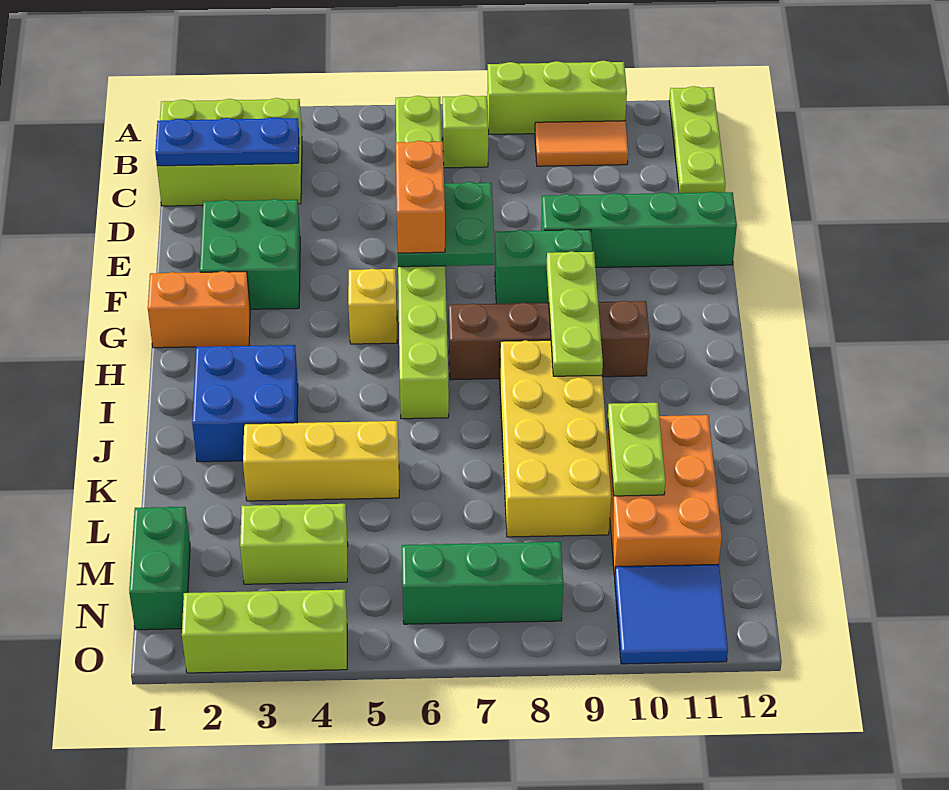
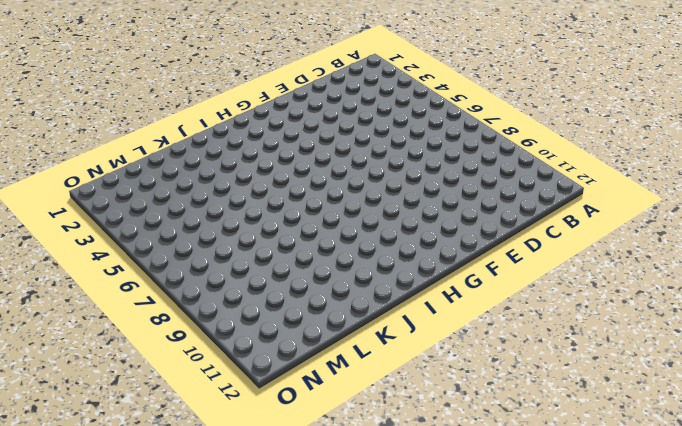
none -> lime 1x3 brick [487,61,627,134]
none -> lime 1x3 plate [669,86,726,193]
none -> lime 2x3 brick [157,98,302,206]

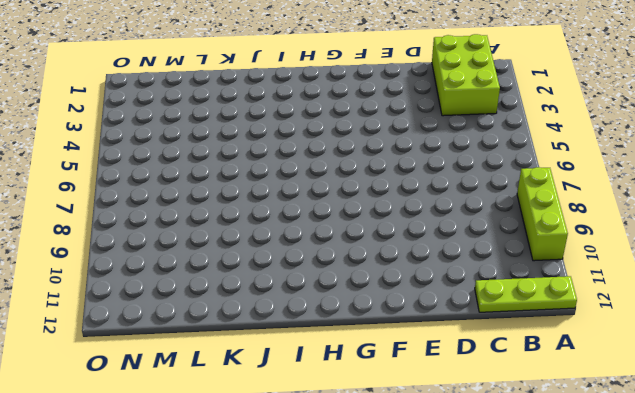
none -> lime 1x8 brick [396,96,449,419]
none -> lime 1x1 brick [442,95,488,168]
none -> orange 1x2 tile [535,121,628,166]

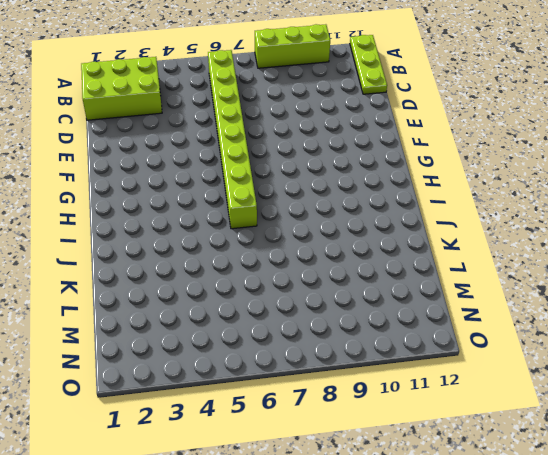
none -> lime 1x1 brick [442,95,488,168]
none -> orange 1x2 tile [535,121,628,166]
none -> green 2x2 brick [200,199,300,309]

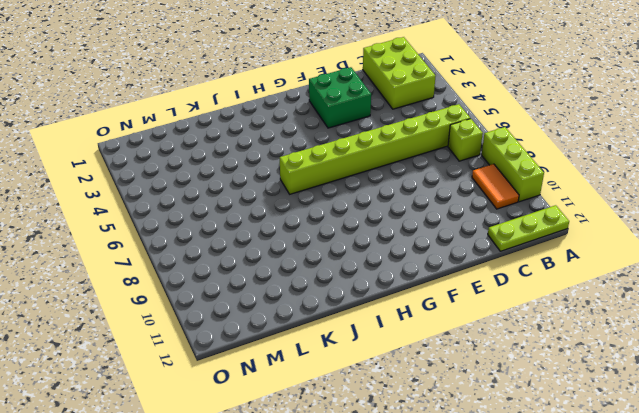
none -> green 1x4 brick [541,192,737,267]
none -> green 1x2 brick [495,229,592,304]
none -> orange 1x2 brick [148,271,250,348]

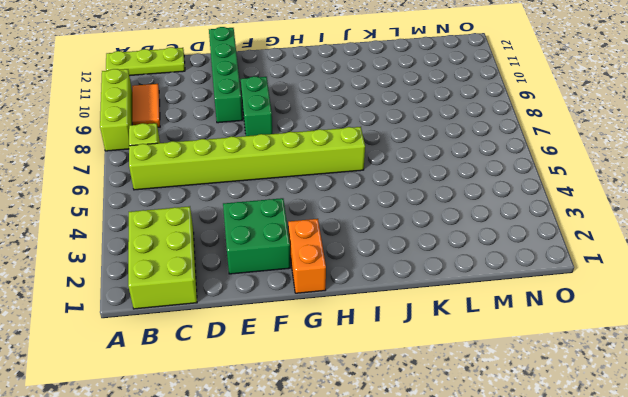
none -> yellow 1x1 brick [348,269,397,344]
none -> brown 1x4 brick [449,301,650,380]
none -> blue 2x2 brick [192,345,298,462]

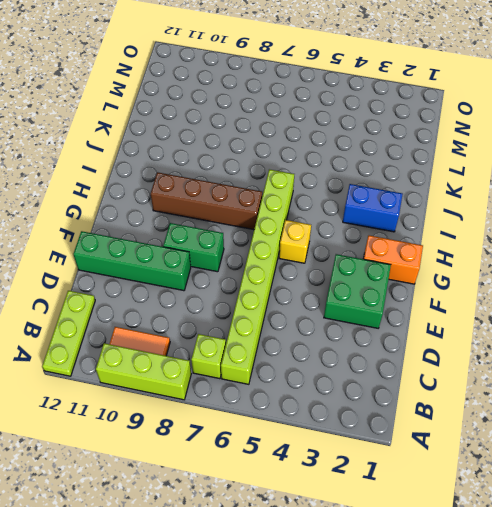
blue 1x2 brick [343,184,403,232] -> blue 2x2 brick [192,345,298,462]
none -> lime 2x3 brick [157,98,302,206]
none -> yellow 2x4 brick [500,340,611,537]
none -> yellow 1x3 brick [243,421,399,501]

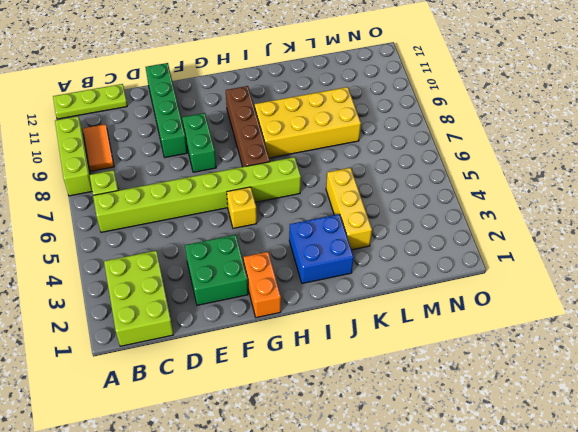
none -> orange 2x3 brick [607,415,722,577]
none -> green 1x2 brick [129,507,190,630]
none -> lime 1x2 brick [240,504,348,584]

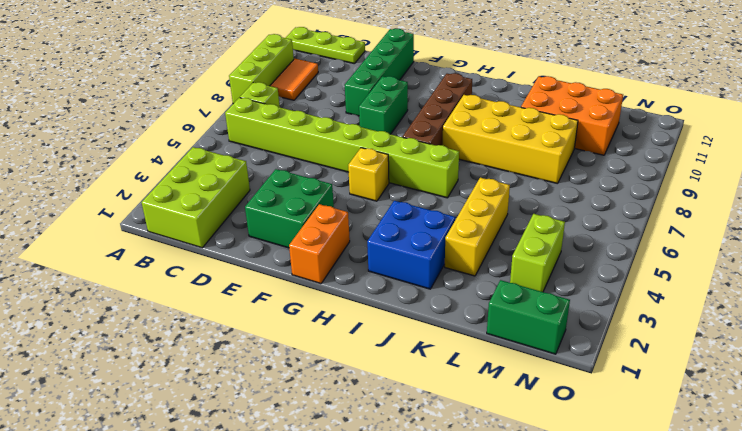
none -> green 1x3 brick [402,542,563,624]
none -> blue 2x2 tile [615,564,728,664]
none -> lime 1x3 brick [182,590,347,673]

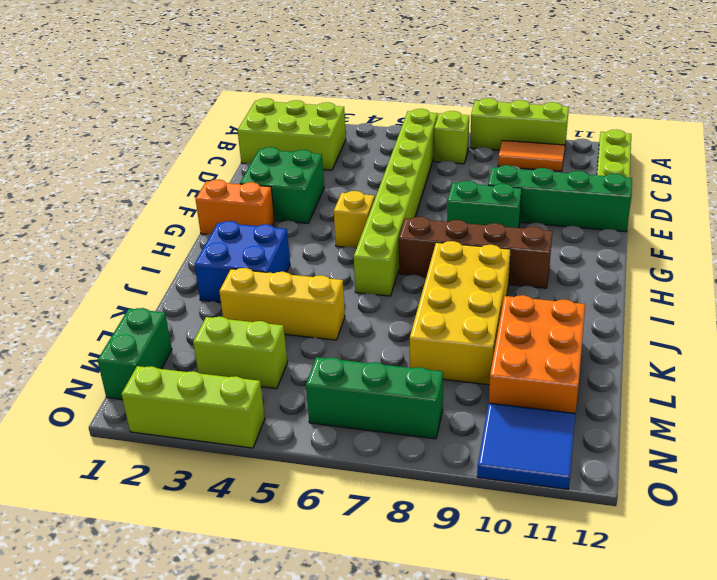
none -> blue 1x3 plate [155,117,299,166]
none -> green 2x2 plate [398,182,495,267]
none -> lime 1x3 plate [547,251,603,376]

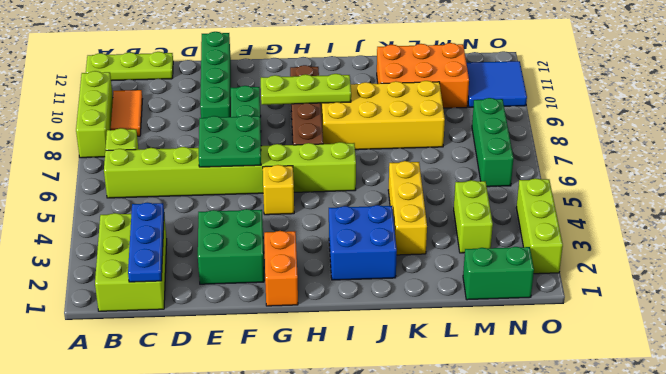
none -> lime 1x2 plate [608,403,665,496]
none -> orange 1x2 brick [396,141,445,253]

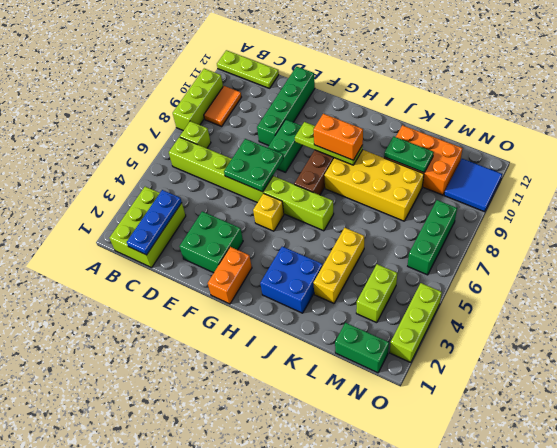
orange 1x2 brick [313,114,363,160] -> orange 1x2 brick moved to [396,141,445,253]
green 1x2 plate [384,137,434,173] -> lime 1x2 plate [608,403,665,496]

